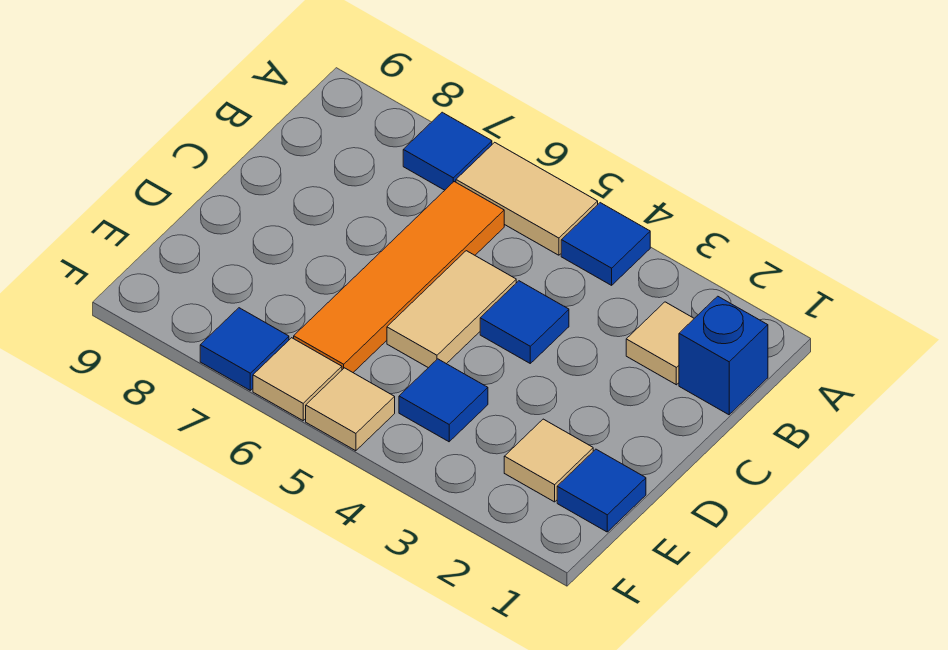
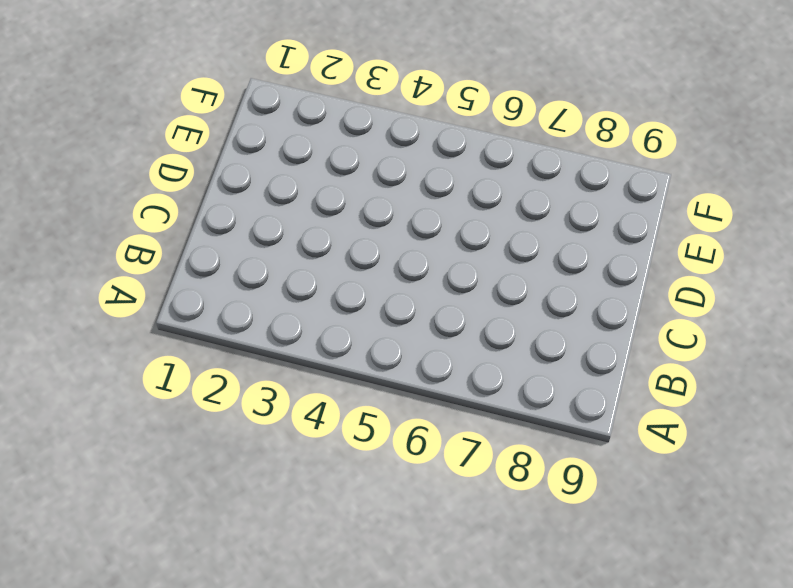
none -> blue 1x1 tile [561,203,650,285]
none -> tan 1x2 tile [456,142,598,255]
none -> blue 1x1 tile [403,112,492,190]

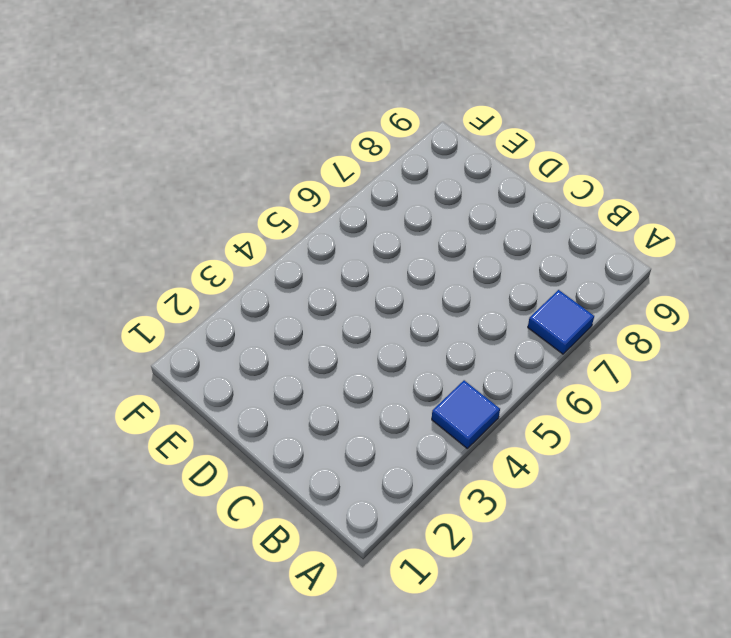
none -> tan 1x2 tile [456,142,598,255]
none -> blue 1x1 brick [679,296,768,415]
none -> tan 1x1 tile [626,302,694,385]

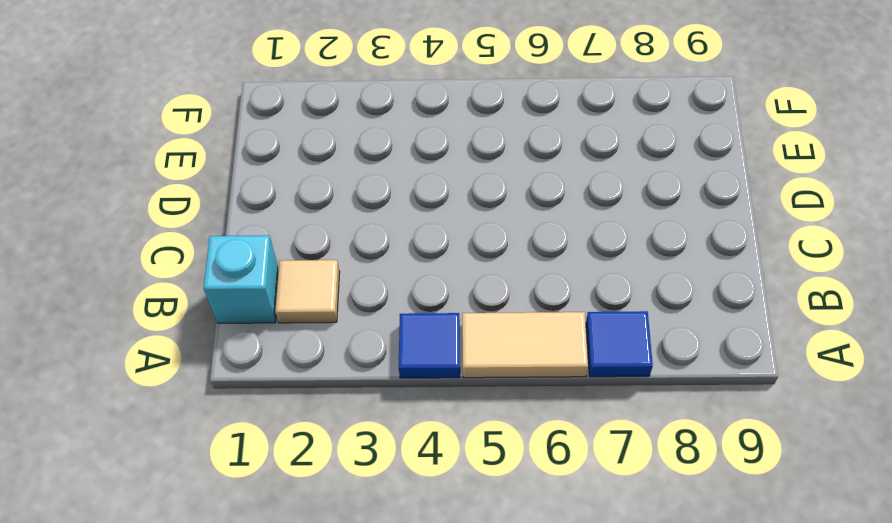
cyan 1x1 brick [203,235,279,323] -> blue 1x1 brick [679,296,768,415]
none -> orange 1x4 tile [294,182,504,372]
none -> blue 1x1 tile [480,281,569,363]
none -> tan 1x2 tile [387,251,516,368]

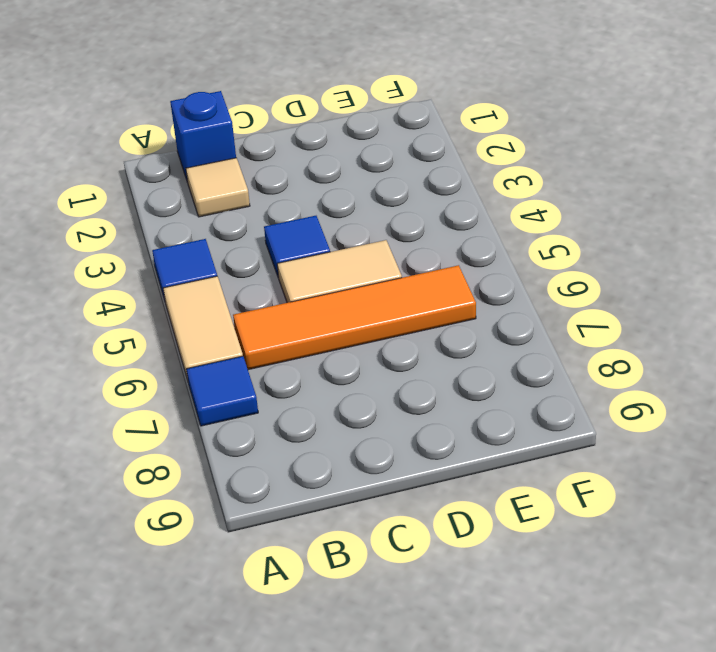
none -> blue 1x1 tile [557,449,646,532]
none -> tan 1x1 tile [504,419,593,502]
none -> blue 1x1 tile [399,359,488,442]

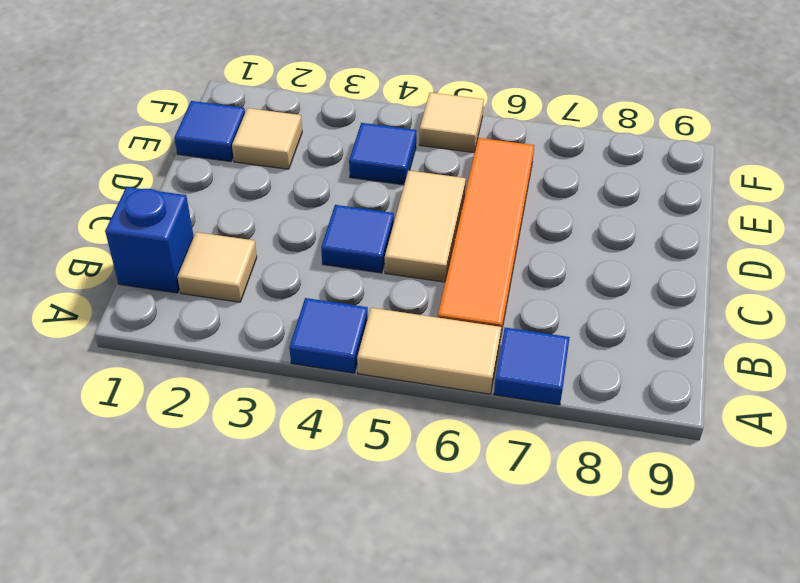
none -> tan 1x1 tile [253,338,342,421]
none -> blue 1x1 tile [200,308,289,390]

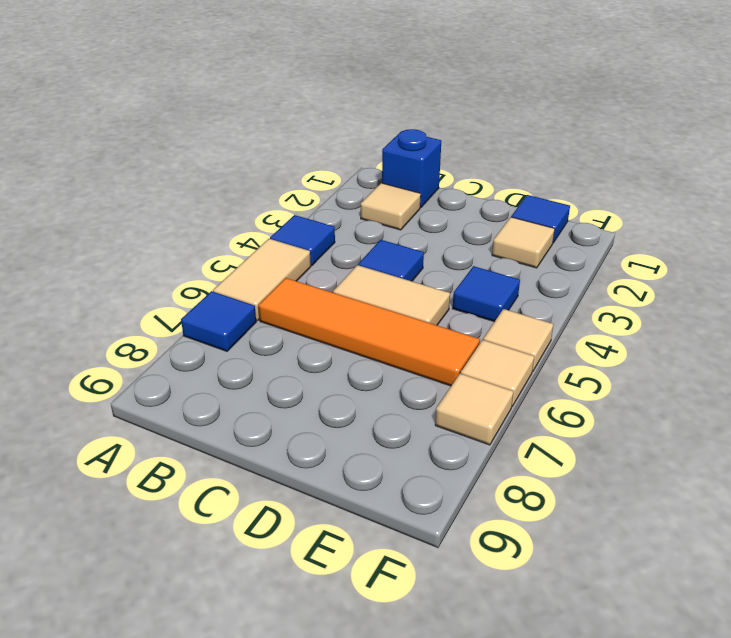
tan 1x1 tile [435,373,513,445] -> blue 1x1 tile [200,308,289,390]

